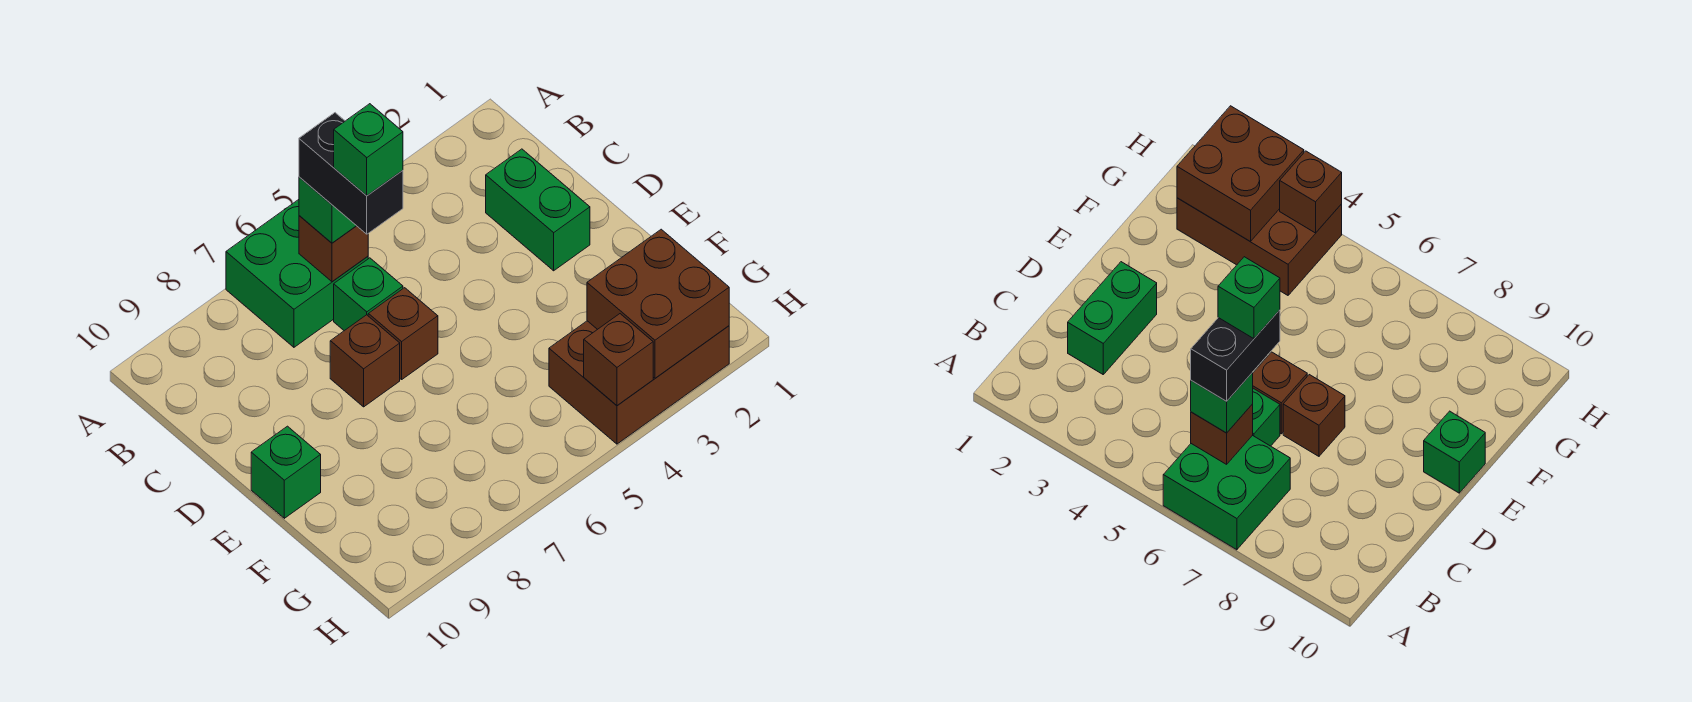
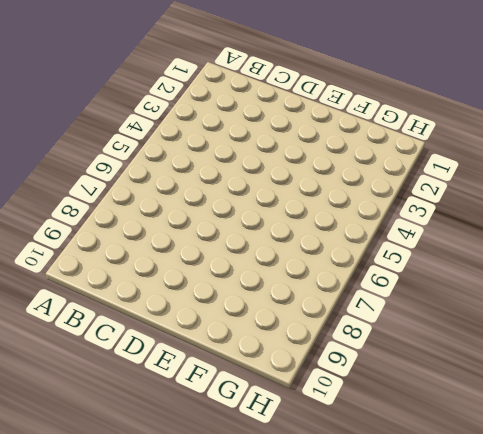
none -> green 2x2 brick [226,200,368,347]
none -> green 1x2 brick [486,149,590,271]
none -> green 1x1 brick [334,258,403,331]

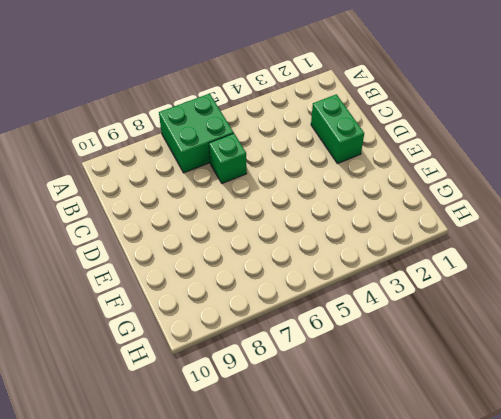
none -> brown 1x1 brick [368,288,438,379]
none -> brown 1x1 brick [330,315,400,407]
none -> green 1x1 brick [251,426,321,518]

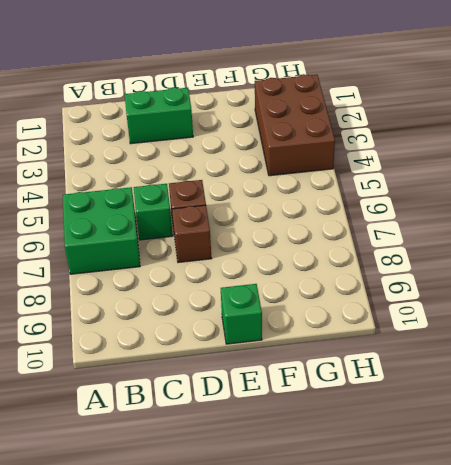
none -> brown 1x1 brick [299,216,368,282]
none -> brown 2x2 brick [587,229,729,378]
none -> brown 1x1 brick [584,314,653,406]

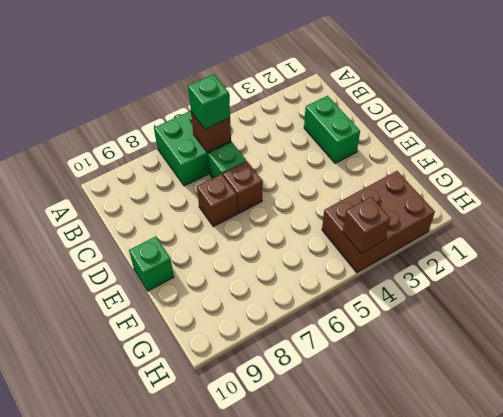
none -> brown 2x2 brick [587,229,729,378]
none -> black 1x2 brick [299,113,403,234]
none -> green 1x1 brick [334,104,403,196]

